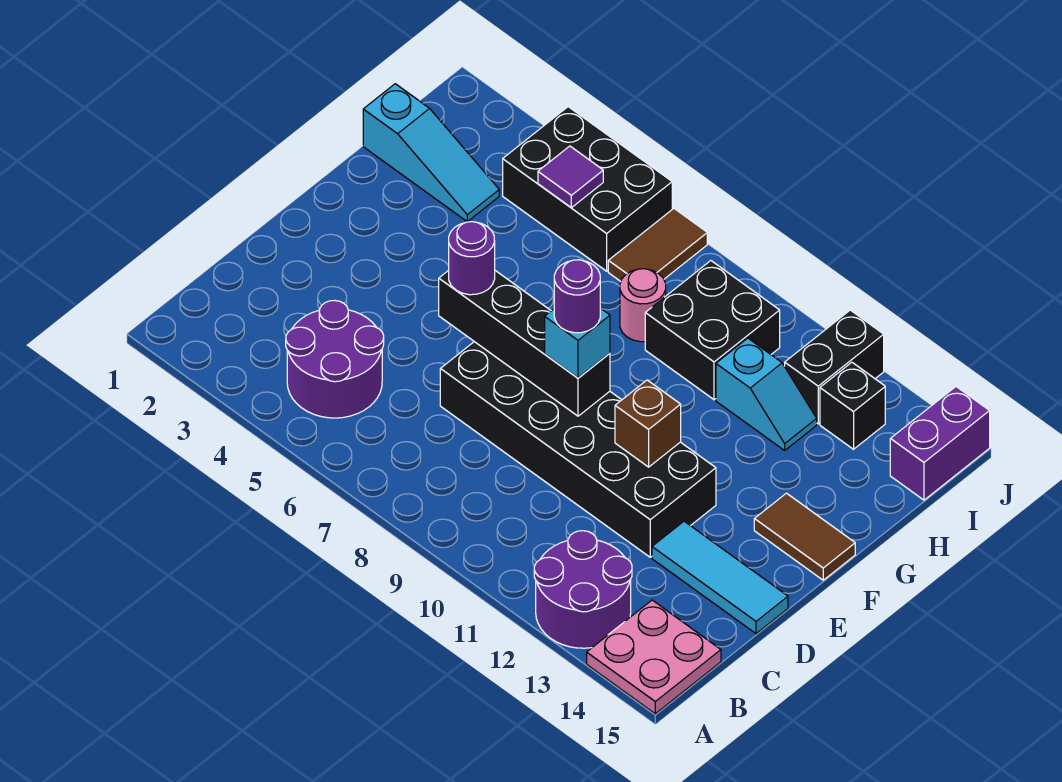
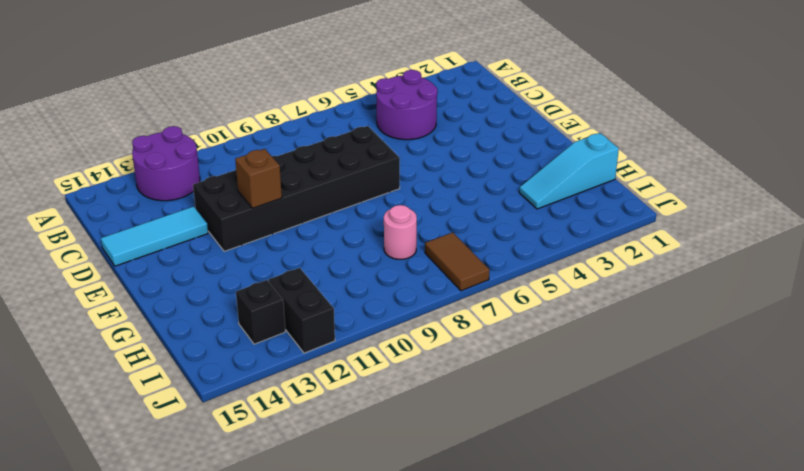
none -> pink 2x2 plate [587,600,721,714]
none -> brown 1x2 tile [754,493,855,580]
none -> black 2x2 brick [645,261,780,400]

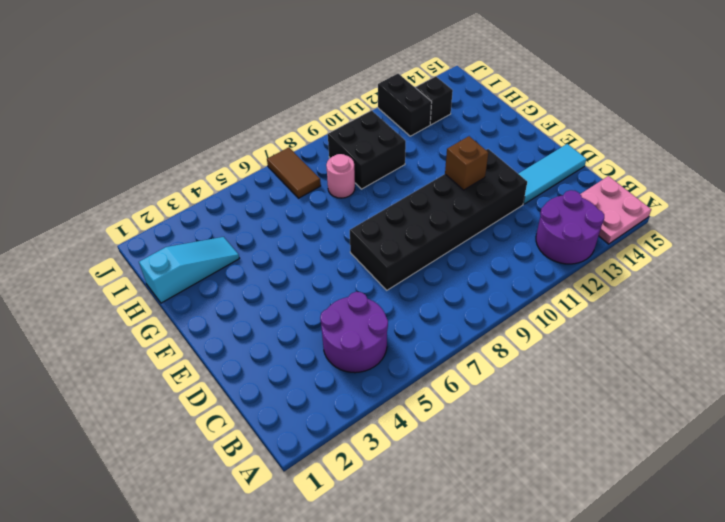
none -> brown 1x2 tile [754,493,855,580]
none -> cyan 1x2 slope [716,338,817,450]
none -> black 2x3 brick [503,107,672,271]

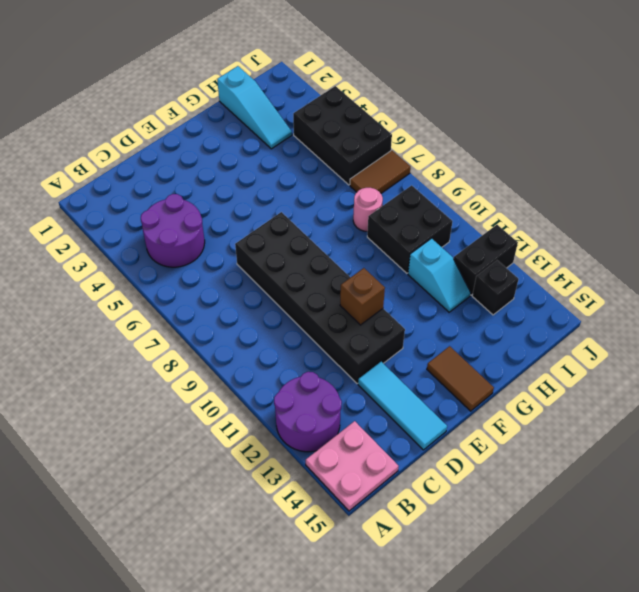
none -> purple 1x2 brick [890,387,990,500]
none -> black 1x4 brick [439,270,610,416]
none -> purple 1x1 tile [538,146,603,208]

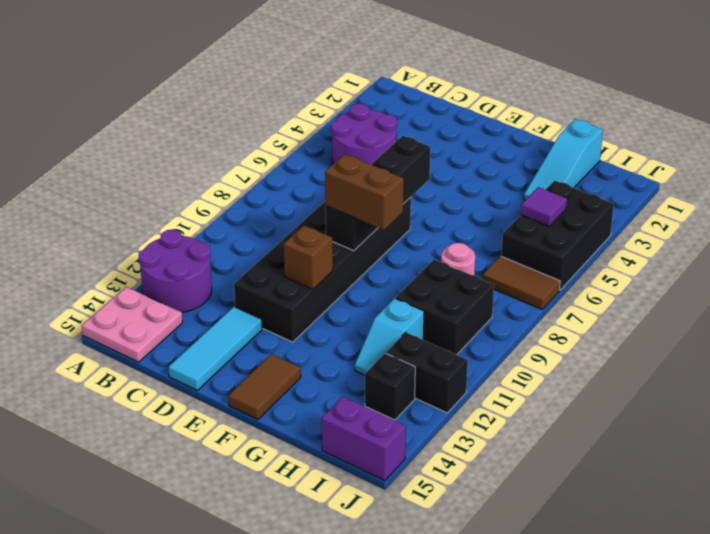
brown 1x2 brick [325,154,404,230] -> cyan 1x1 brick [545,308,610,378]
none -> purple 1x1 round brick [449,222,495,295]
none -> purple 1x1 round brick [554,260,600,333]

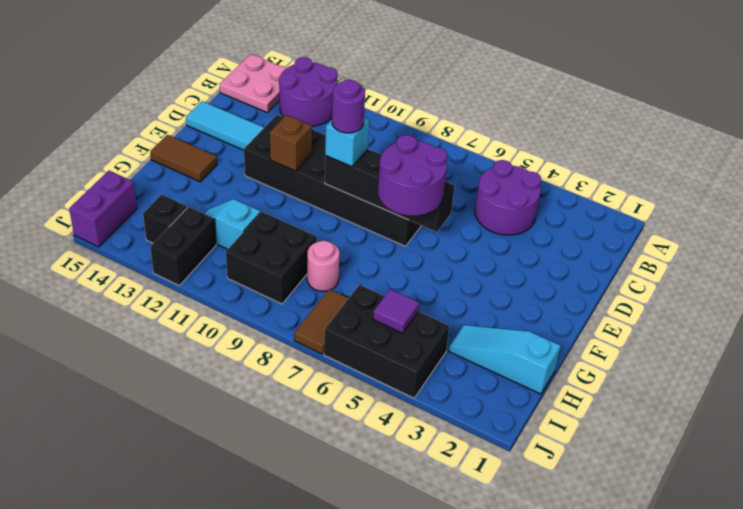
purple 2x2 round brick [378,135,447,216] -> purple 1x1 round brick [449,222,495,295]

